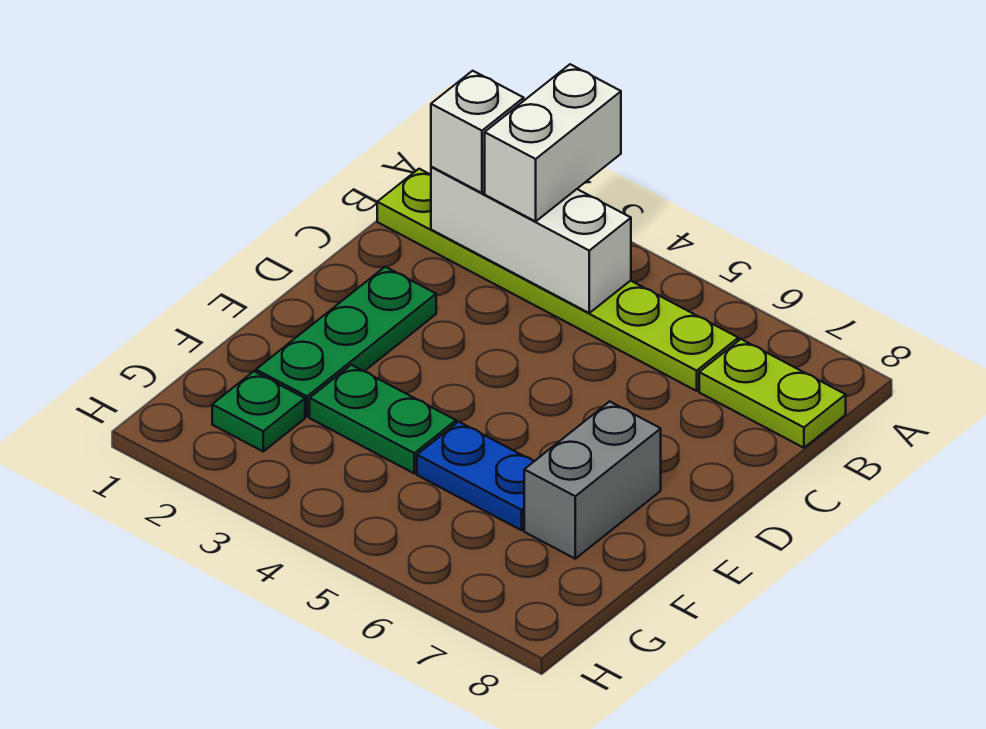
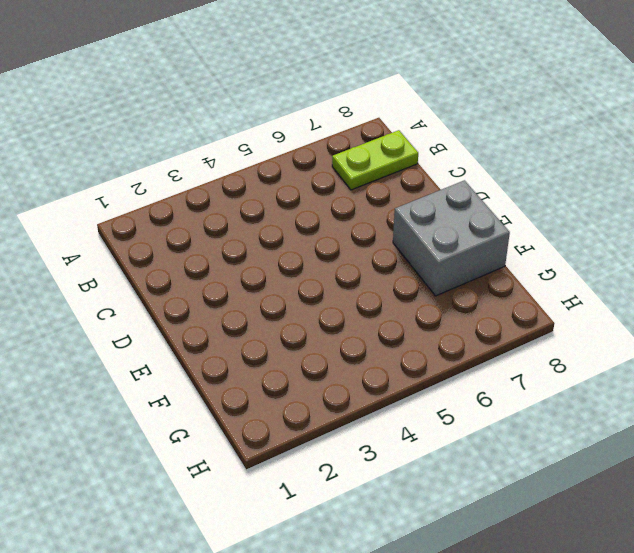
grey 2x2 brick [393,180,510,296] -> grey 1x2 brick [524,401,661,559]
none -> lime 1x6 plate [377,169,738,391]
none -> green 1x3 plate [256,267,436,417]

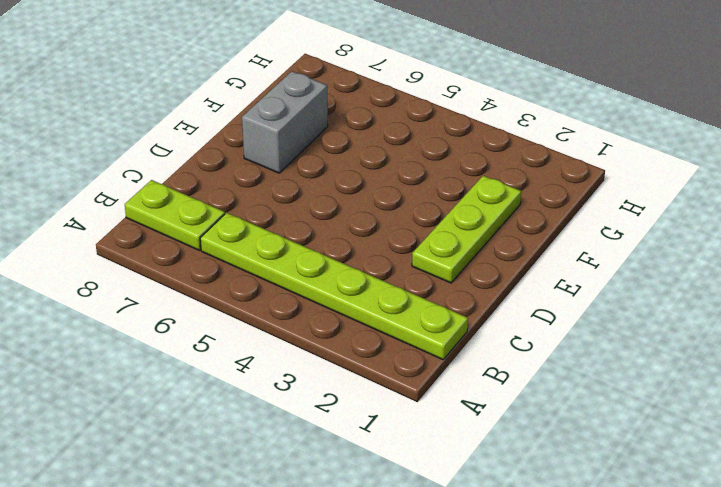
lime 1x3 plate [412,176,521,283] -> green 1x3 plate [256,267,436,417]
none -> green 1x2 plate [310,365,456,473]
none -> blue 1x2 plate [417,422,534,530]

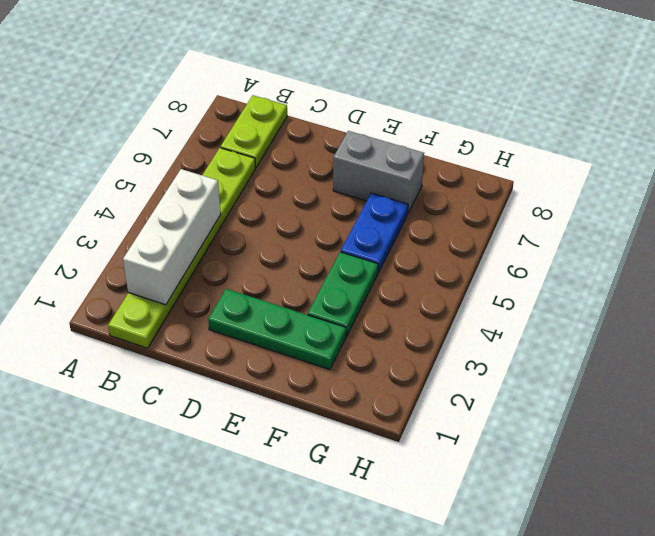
none -> green 1x1 plate [212,371,305,451]
none -> white 1x2 brick [485,64,621,221]

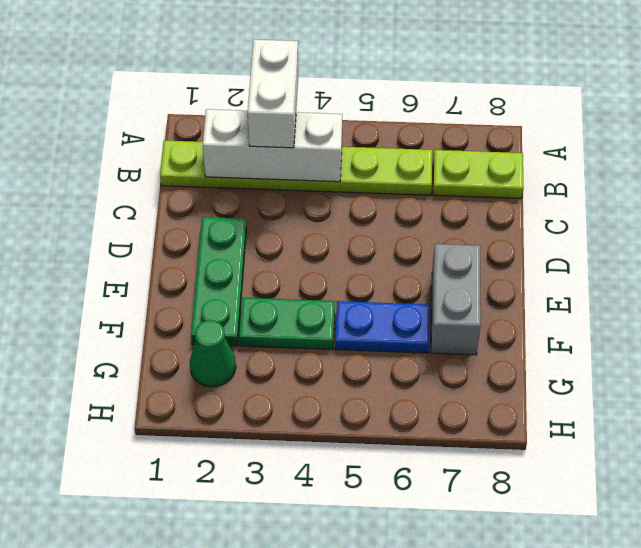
green 1x1 cone [190,320,236,387] -> green 1x1 plate [212,371,305,451]
none -> white 1x1 brick [431,71,524,193]

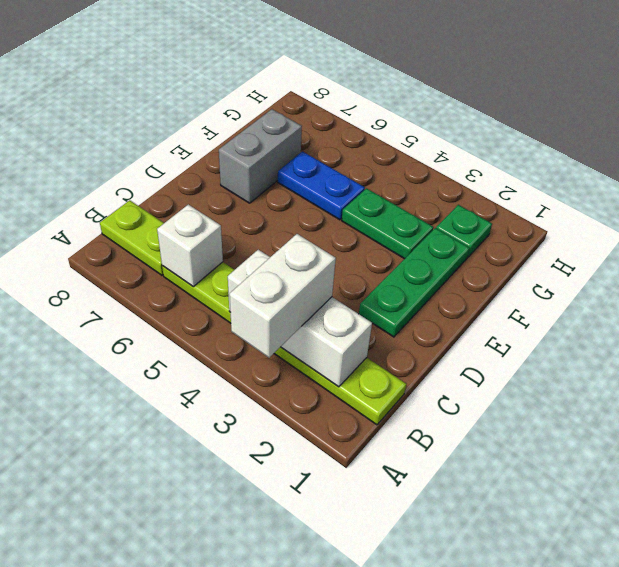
white 1x1 brick [157,204,223,287] -> white 1x1 brick moved to [431,71,524,193]

